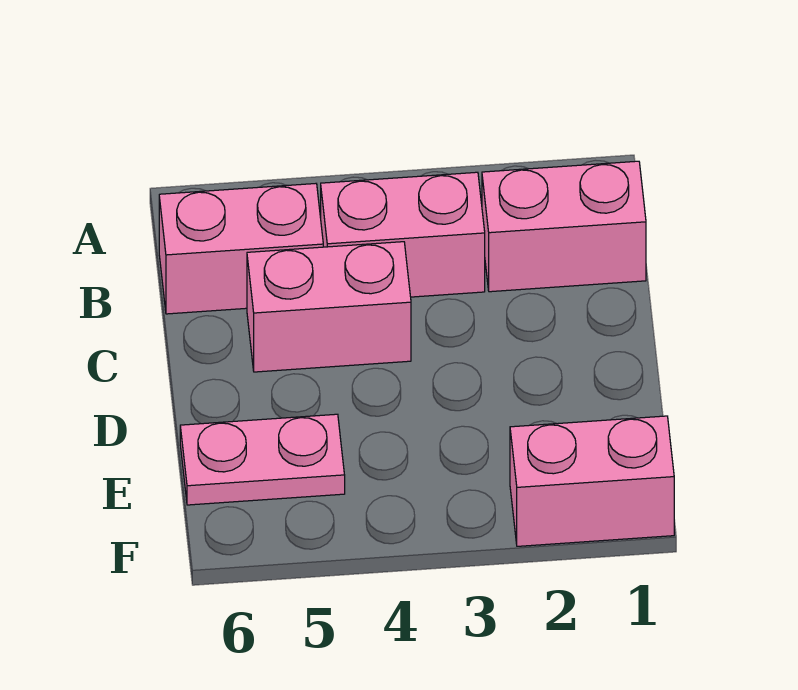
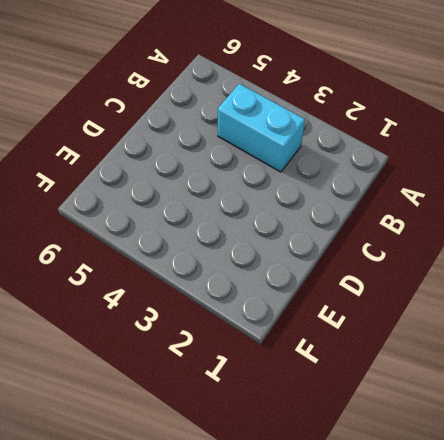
cyan 1x2 brick [218,84,305,172] -> pink 1x2 brick [321,172,485,297]
none -> pink 1x2 brick [482,161,646,292]
none -> pink 1x2 brick [159,184,323,314]

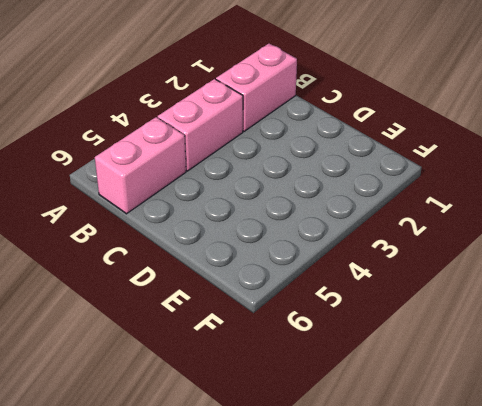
none -> pink 1x2 brick [247,242,411,372]
none -> pink 1x2 plate [180,414,345,505]

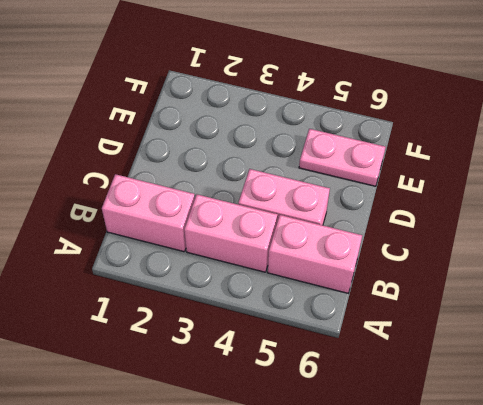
none -> pink 1x2 brick [510,416,674,546]

